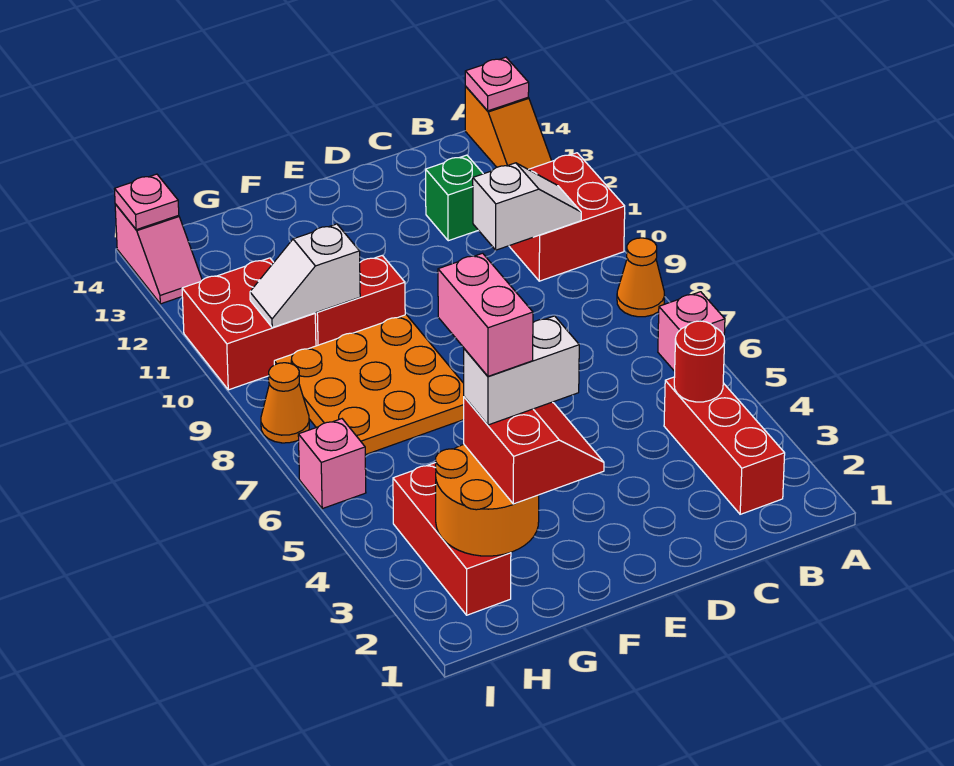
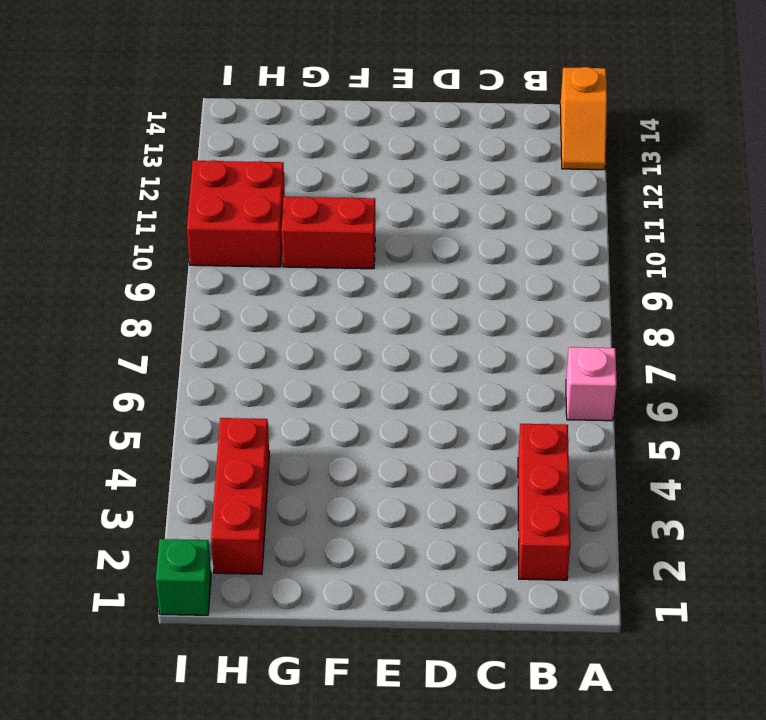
green 1x1 brick [156,539,211,615] -> green 1x1 brick moved to [426,155,483,241]
none -> orange 1x1 cone [617,238,665,317]
none -> red 2x2 brick [509,153,625,281]
none -> orange 3x3 plate [274,315,464,455]

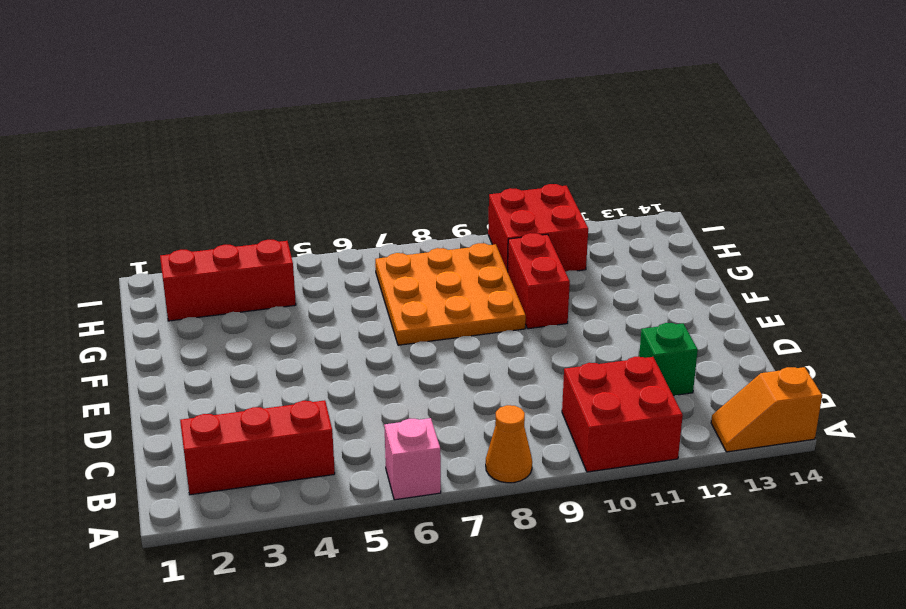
none -> pink 1x1 brick [298,419,366,509]
none -> orange 1x1 cone [261,363,309,443]
none -> pink 1x2 slope [115,204,202,304]

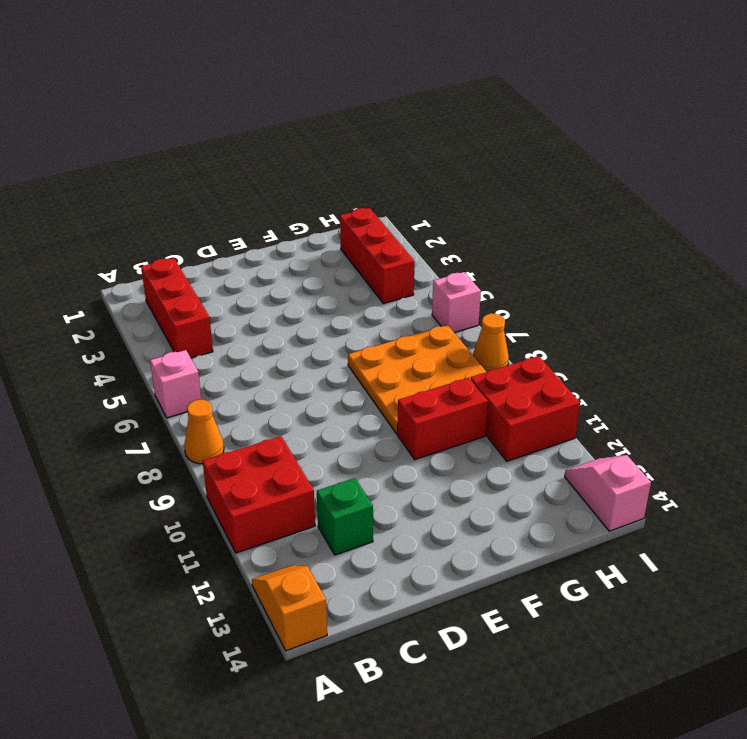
none -> pink 1x1 plate [465,57,529,111]
none -> red 1x1 round brick [674,321,725,402]
none -> white 1x2 slope [473,163,581,250]

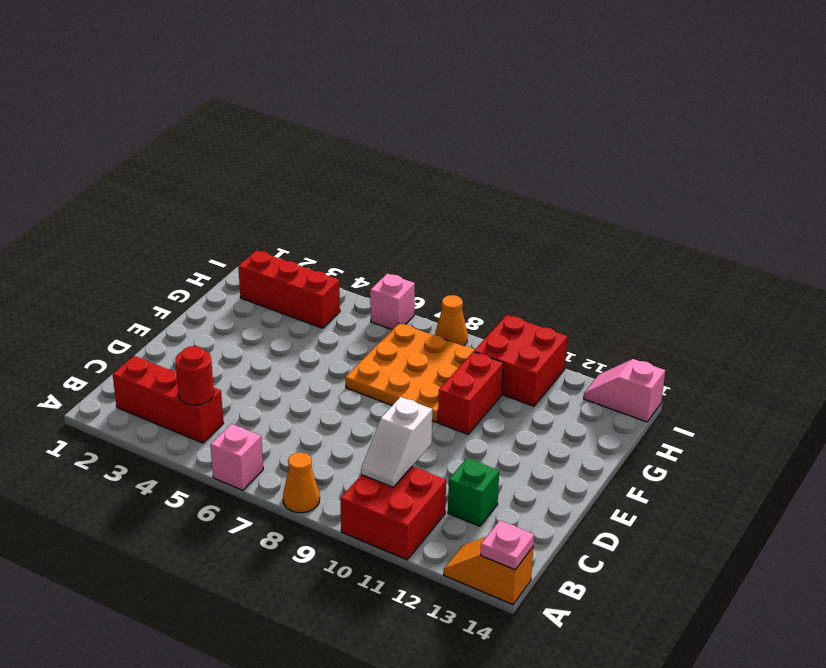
none -> orange 2x2 round brick [436,445,539,556]
none -> white 1x2 slope [250,224,360,328]
none -> pink 1x1 plate [115,174,179,230]

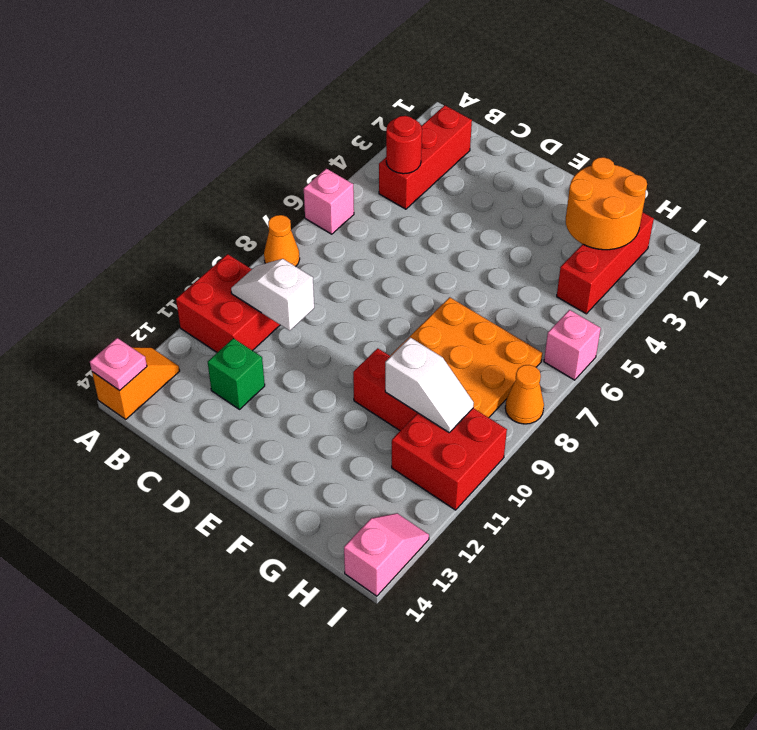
none -> pink 1x1 plate [115,174,179,230]
none -> red 2x2 slope [464,397,604,504]
none -> white 1x2 brick [464,316,579,425]

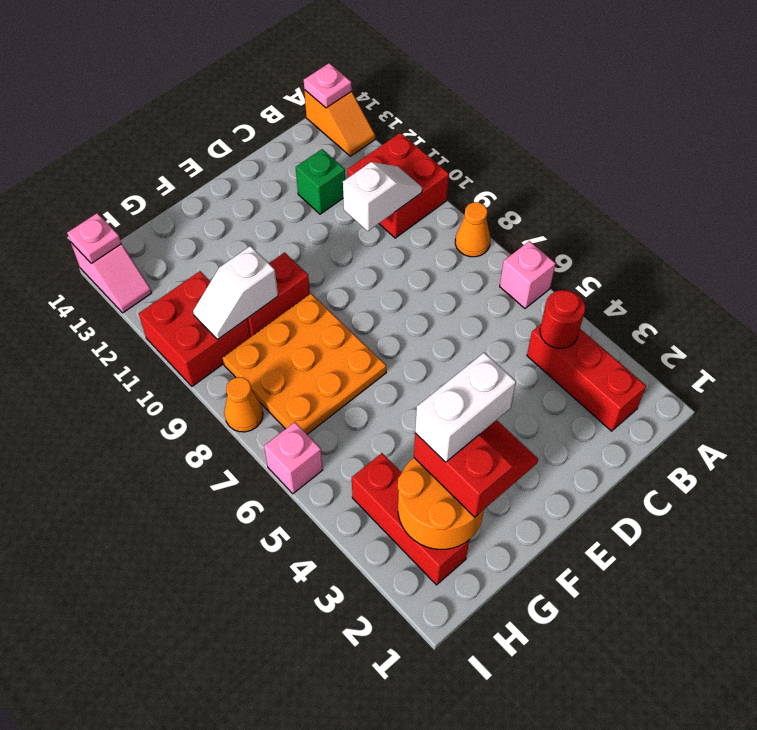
none -> pink 1x2 brick [438,253,533,376]

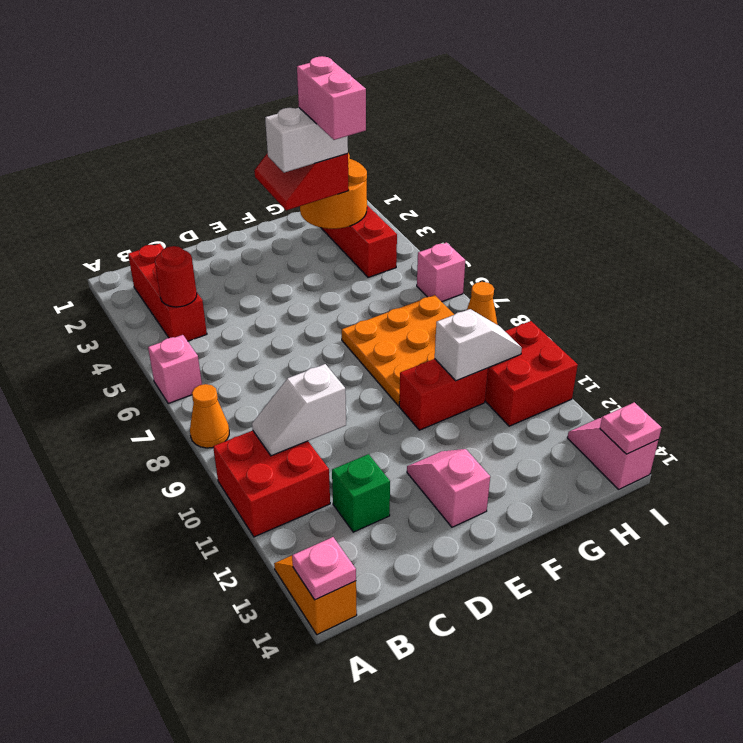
pink 1x2 slope [407,449,490,527] -> none

